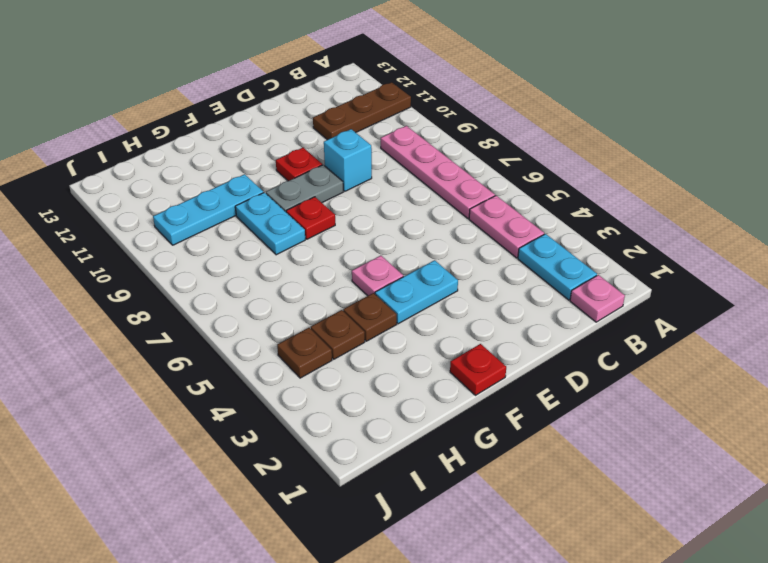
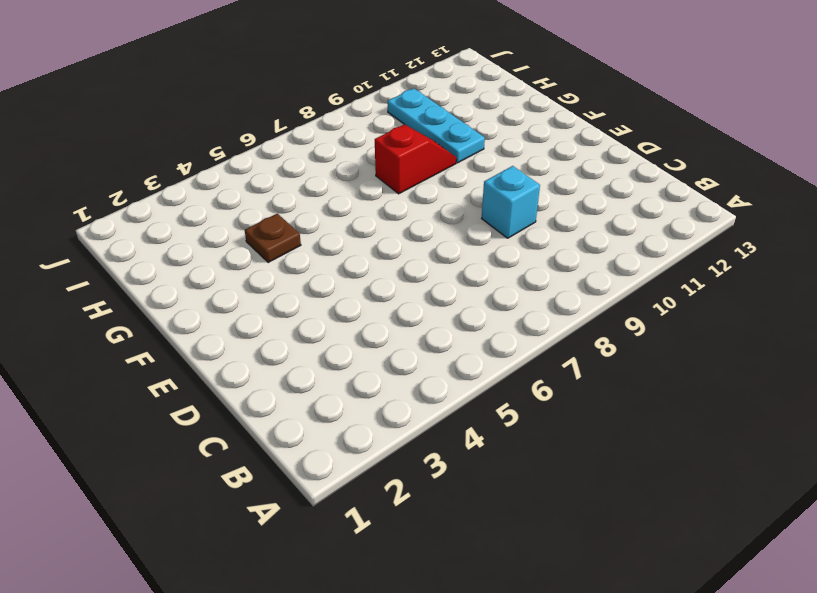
red 1x2 slope [375,124,456,194] -> cyan 1x2 plate [235,192,305,255]
none -> brown 1x3 plate [313,82,411,140]
none -> pink 1x1 plate [570,275,625,322]
none -> cyan 1x2 plate [518,234,597,300]

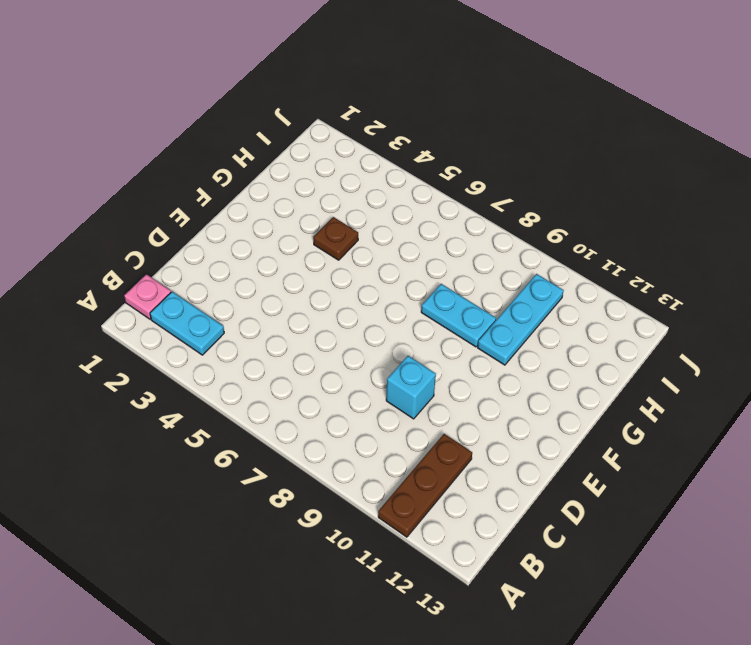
none -> pink 1x2 plate [469,196,544,258]
none -> pink 1x4 plate [381,126,495,219]
none -> cyan 1x2 plate [375,260,458,324]

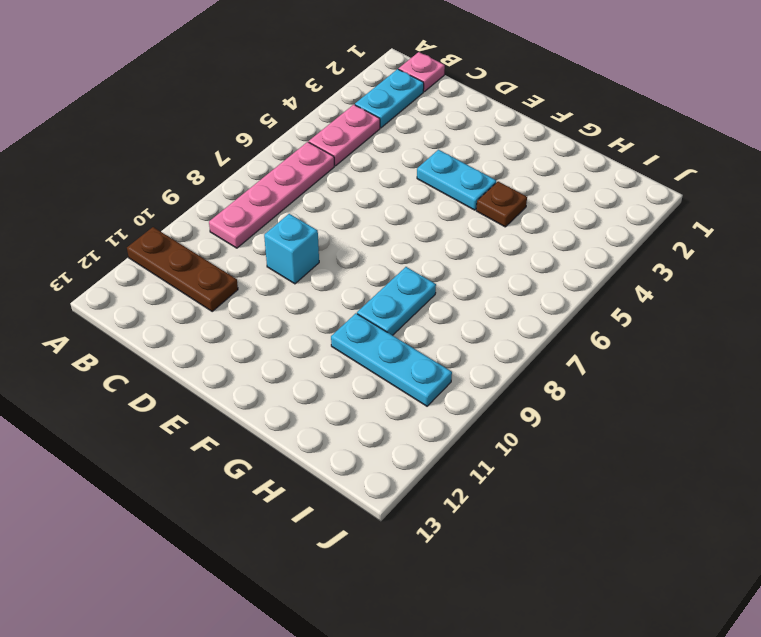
none -> grey 1x2 plate [266,165,343,212]
none -> red 1x1 plate [276,148,322,181]
none -> red 1x1 plate [450,344,506,395]

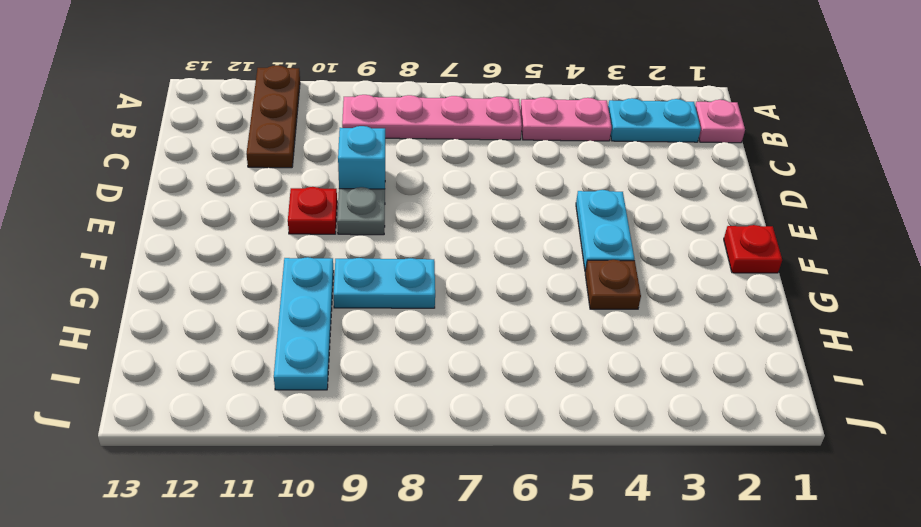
grey 1x1 plate [337,187,385,235] -> grey 1x2 plate [266,165,343,212]
none -> pink 1x1 plate [352,256,403,296]
none -> red 1x1 plate [286,197,335,239]
none -> brown 1x1 plate [311,310,365,359]

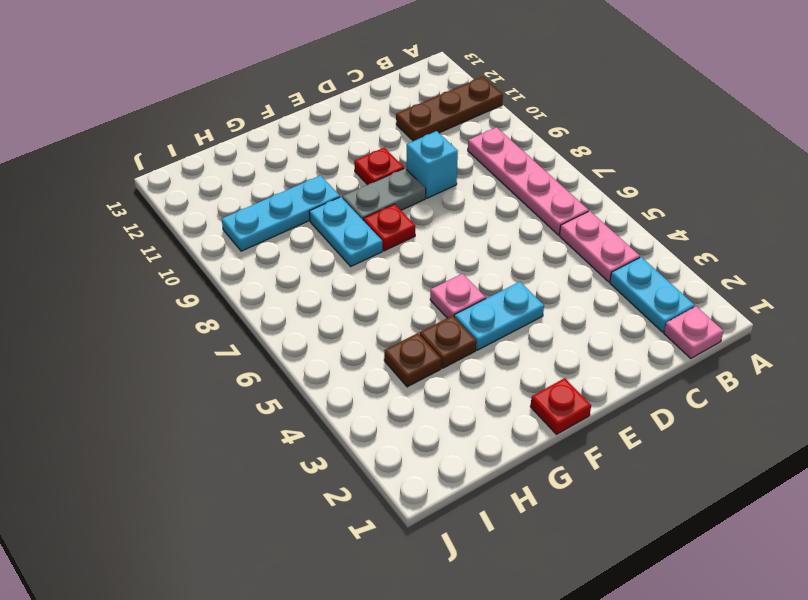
none -> brown 1x1 plate [277,328,332,378]

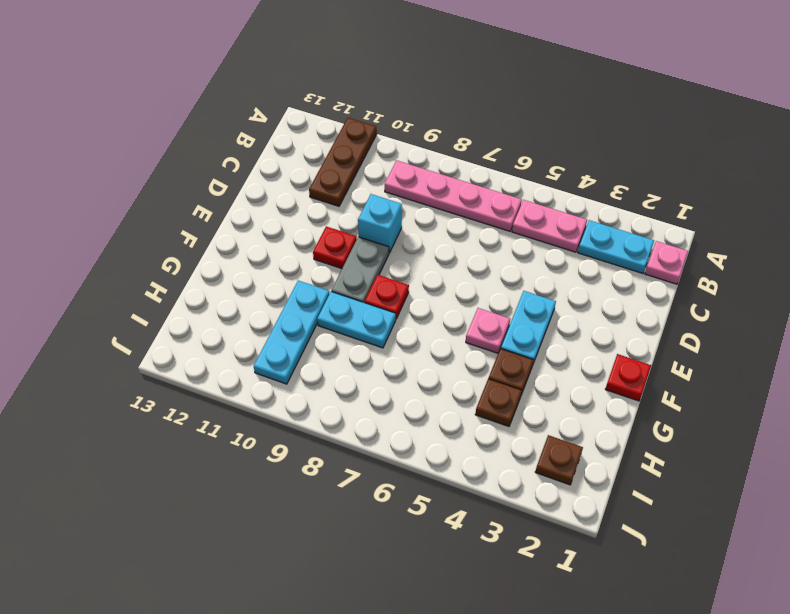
brown 1x1 plate [535,435,583,485] -> brown 1x1 plate moved to [277,328,332,378]

